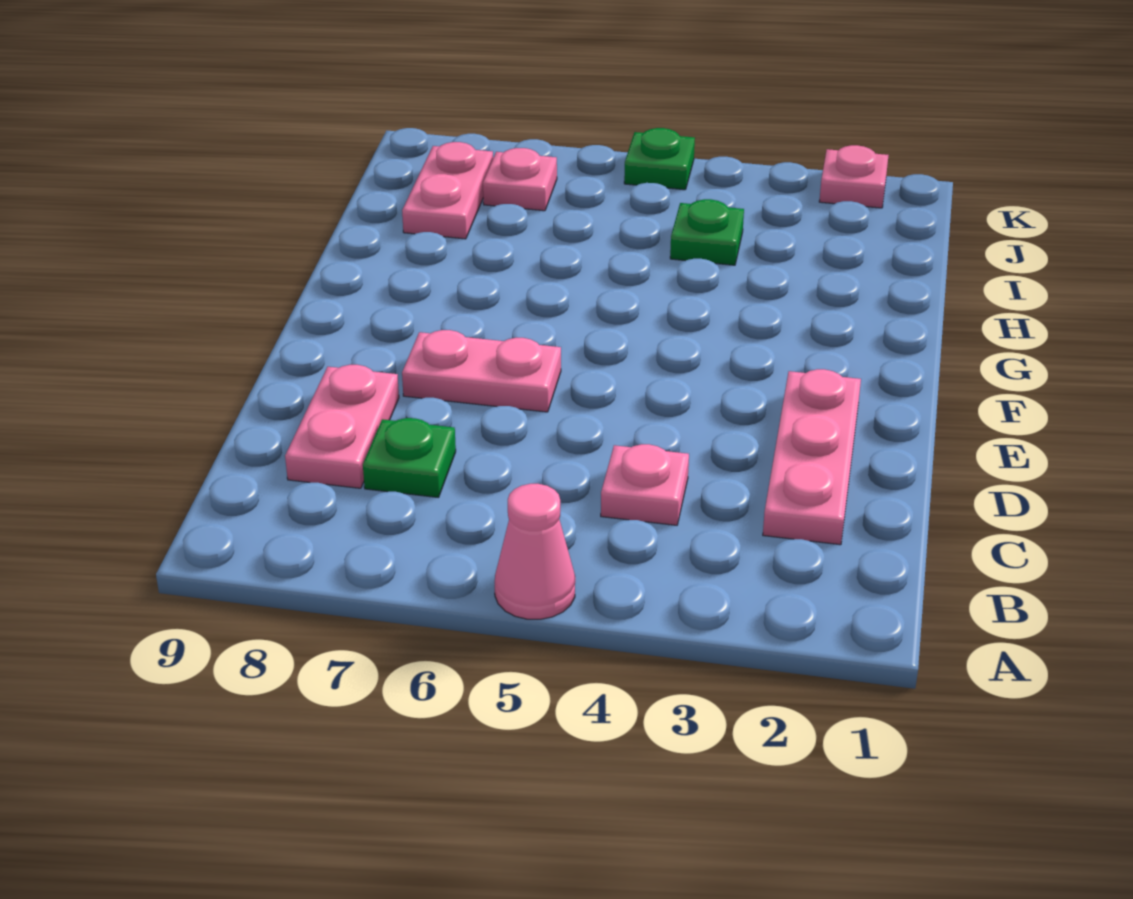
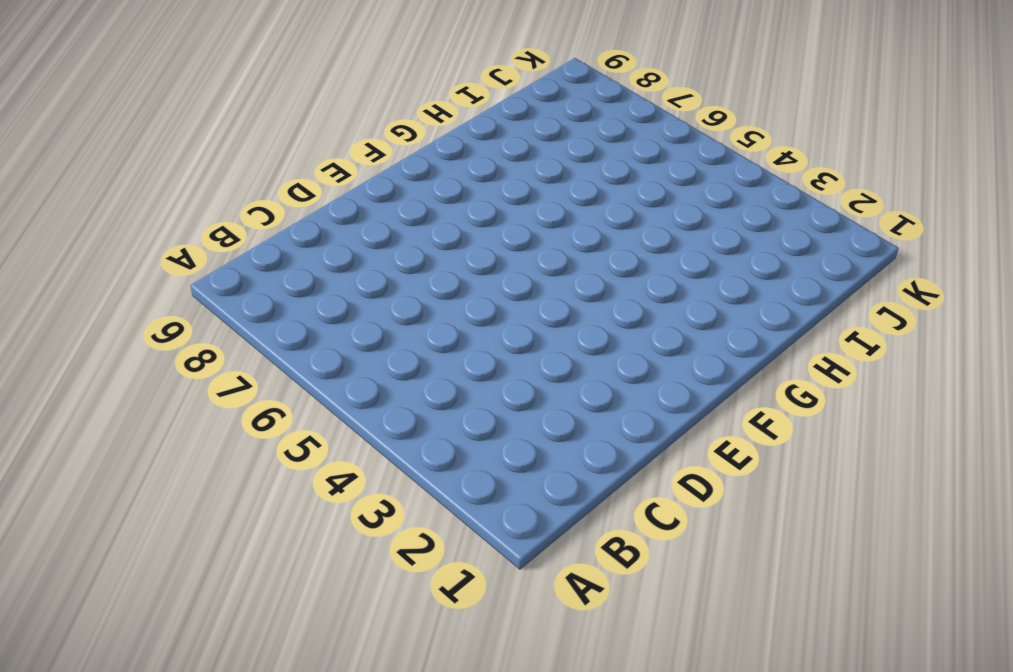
none -> pink 1x1 cone [495,484,575,619]
none -> pink 1x3 plate [763,369,861,545]

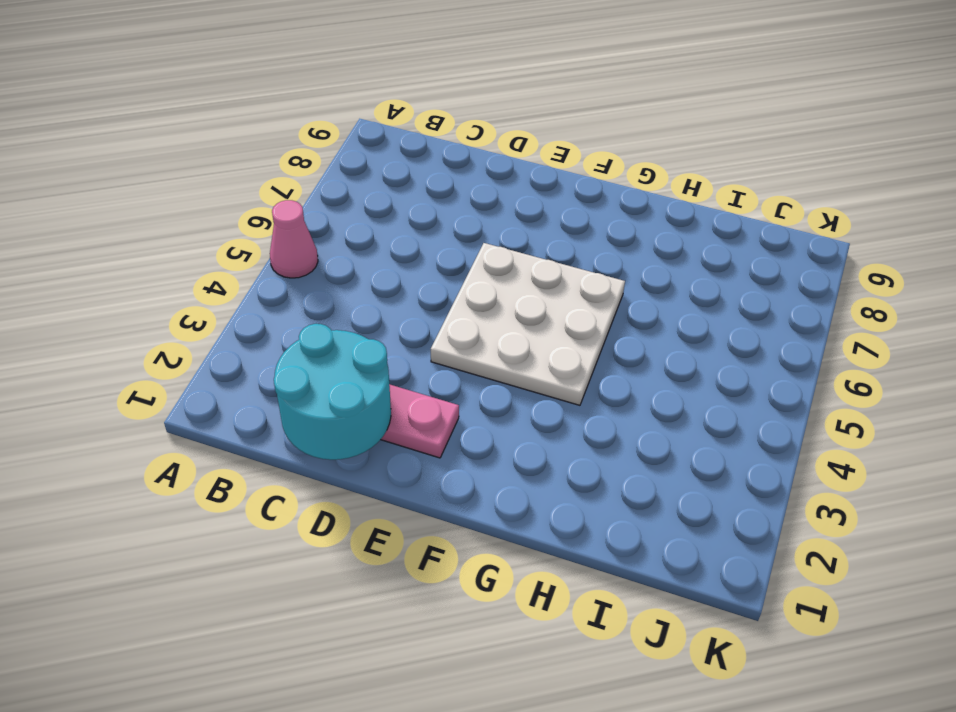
cyan 2x2 round brick [274,324,391,460] -> none
white 3x3 plate [431,243,625,405] -> pink 1x2 plate [402,330,561,412]
none -> pink 1x1 plate [601,444,689,525]
none -> green 1x1 plate [363,418,456,498]

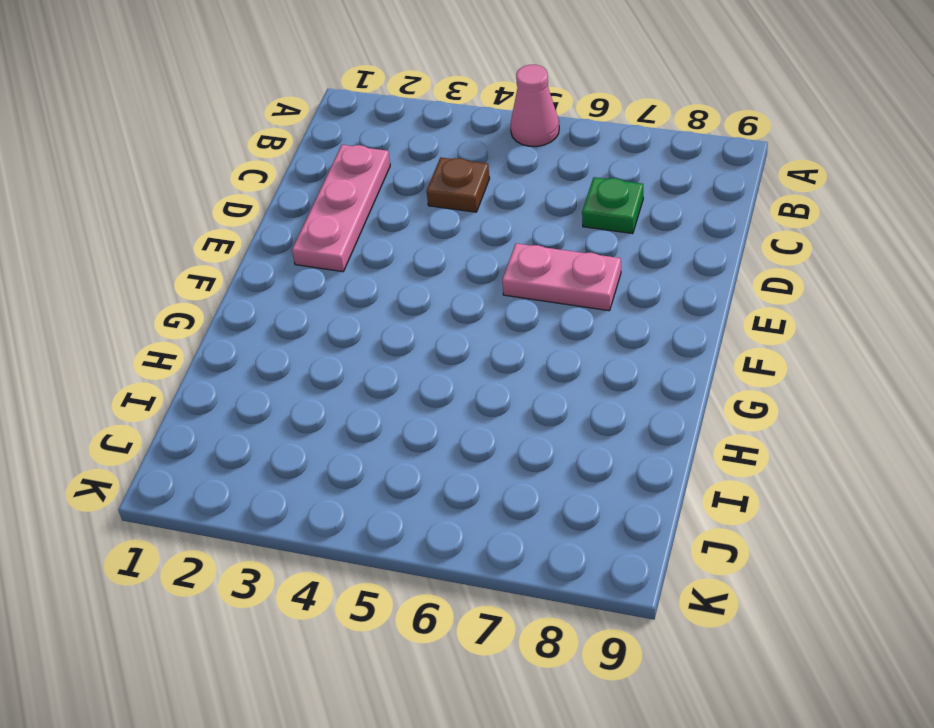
brown 1x1 plate [427,157,490,212] -> pink 1x1 plate [601,444,689,525]
none -> pink 1x2 plate [285,365,399,488]
none -> green 1x1 plate [670,199,744,265]

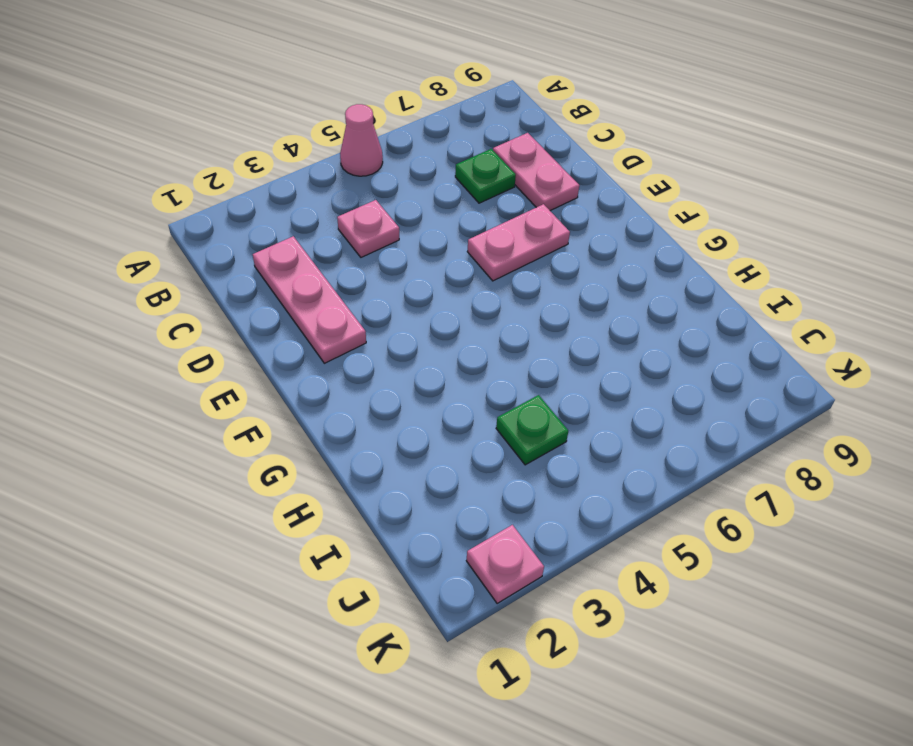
none -> pink 1x2 plate [402,142,493,239]
none -> pink 1x1 plate [483,148,557,211]

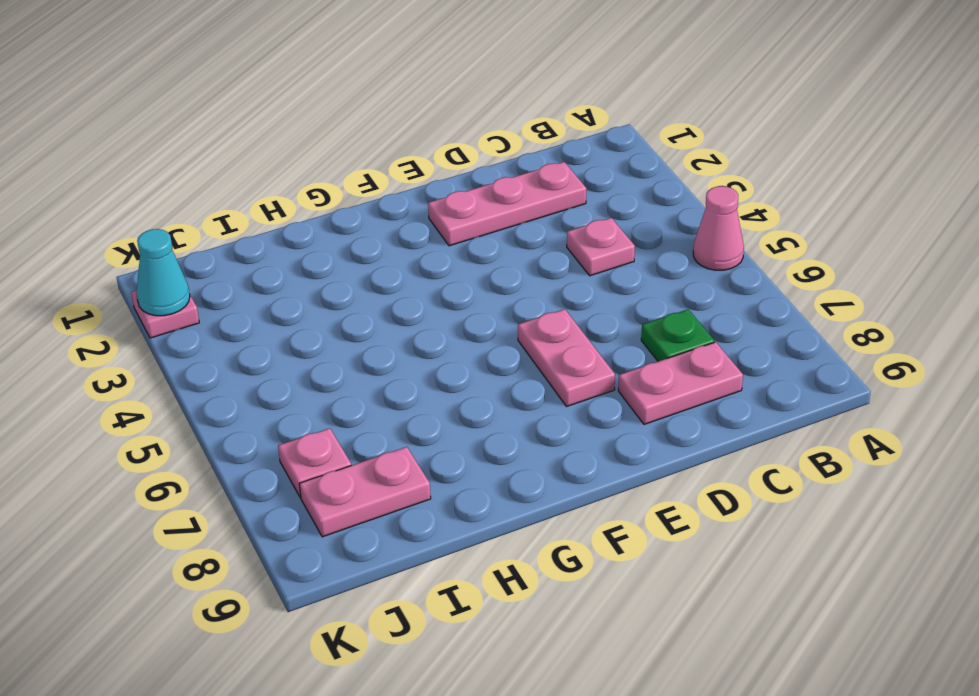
cyan 1x1 cone [136,229,190,316] -> none
none -> green 1x1 plate [670,199,744,265]
none -> green 1x1 plate [624,128,695,190]

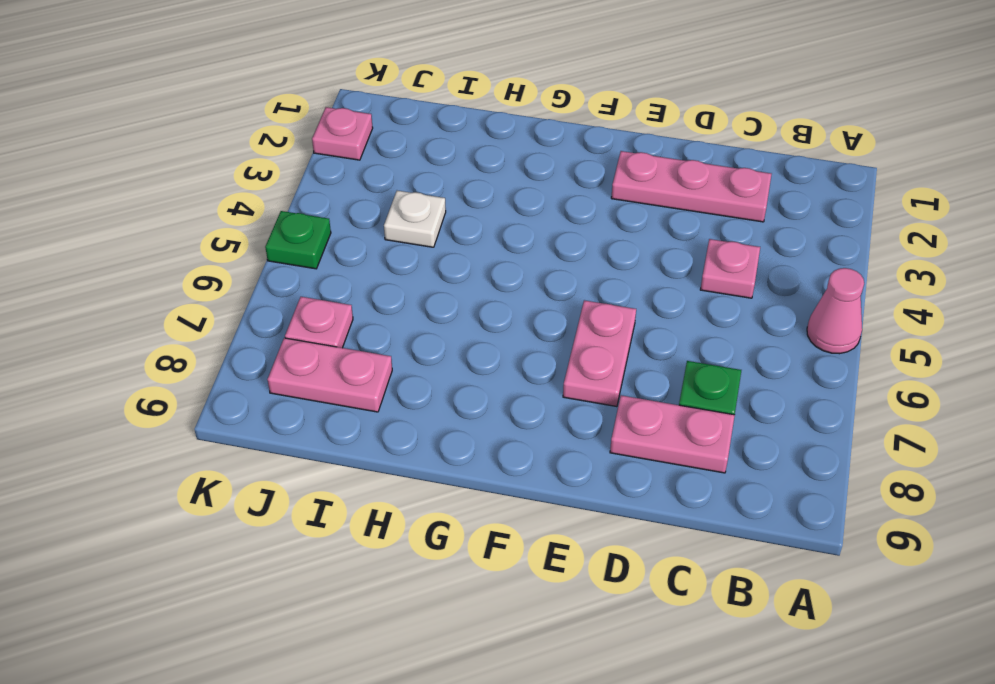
white 1x1 plate [384,191,446,247] -> green 1x1 plate [670,199,744,265]

